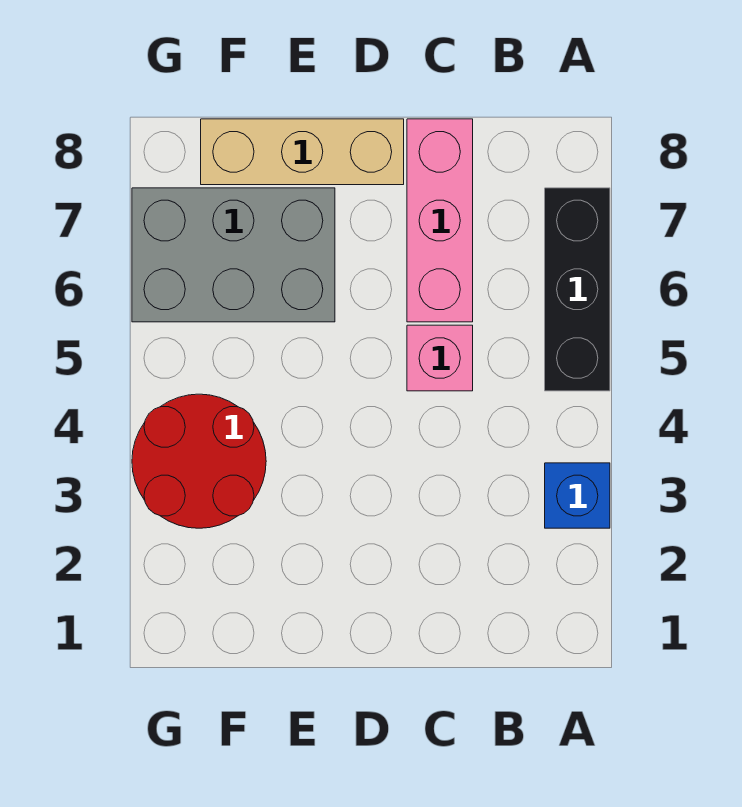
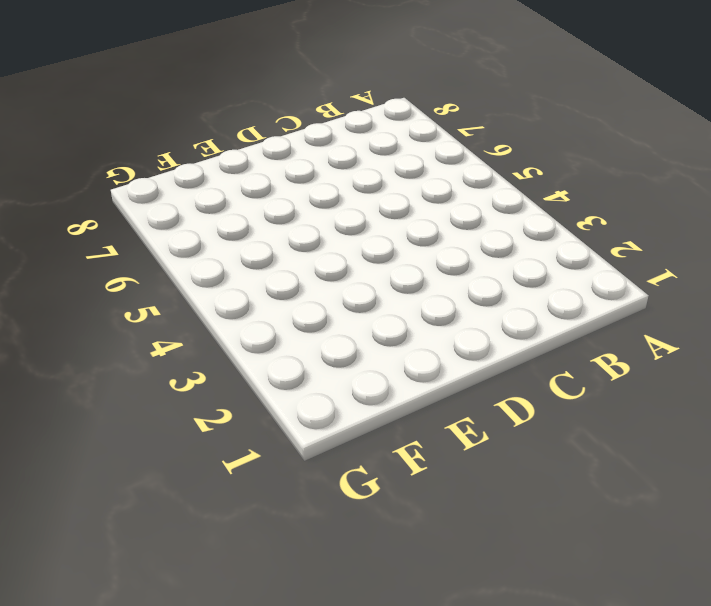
none -> blue 1x1 brick [545,463,610,528]
none -> black 1x3 brick [545,188,610,391]

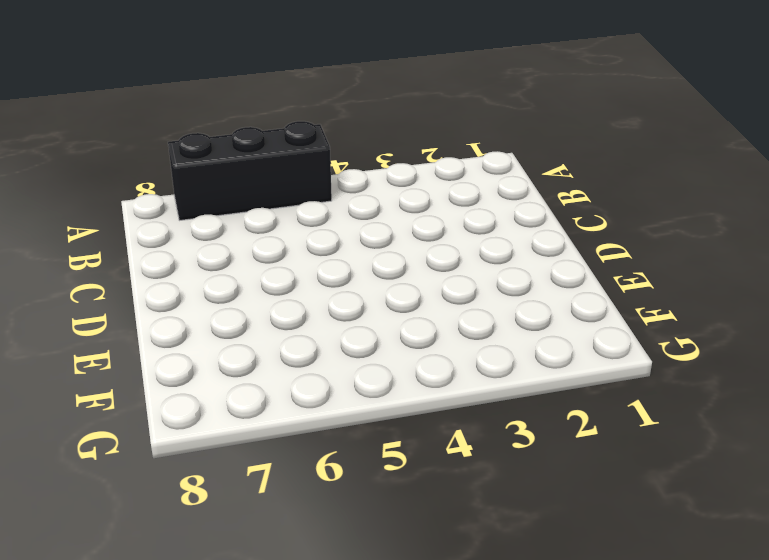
none -> blue 1x1 brick [545,463,610,528]
none -> pink 1x1 brick [407,325,473,391]

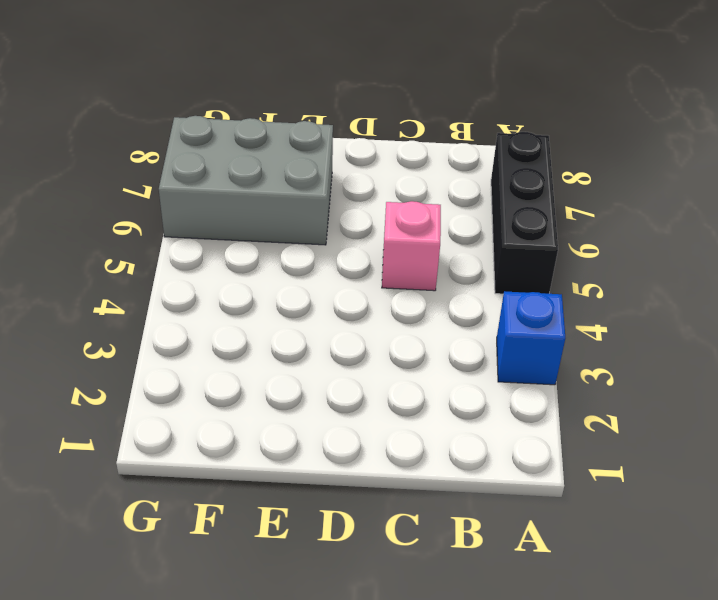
none -> pink 1x3 brick [407,119,473,322]
none -> tan 1x3 brick [201,119,404,185]

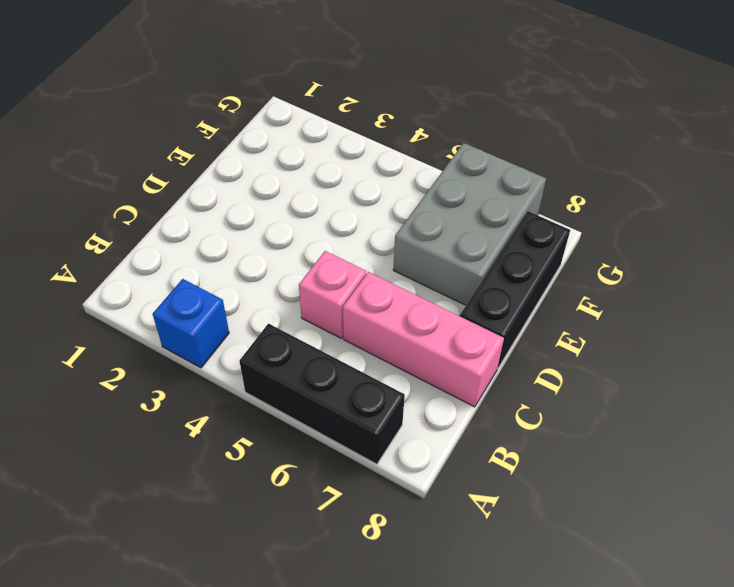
black 1x3 brick [460,211,570,368] -> tan 1x3 brick [201,119,404,185]
none -> red 2x2 round brick [132,394,266,528]

